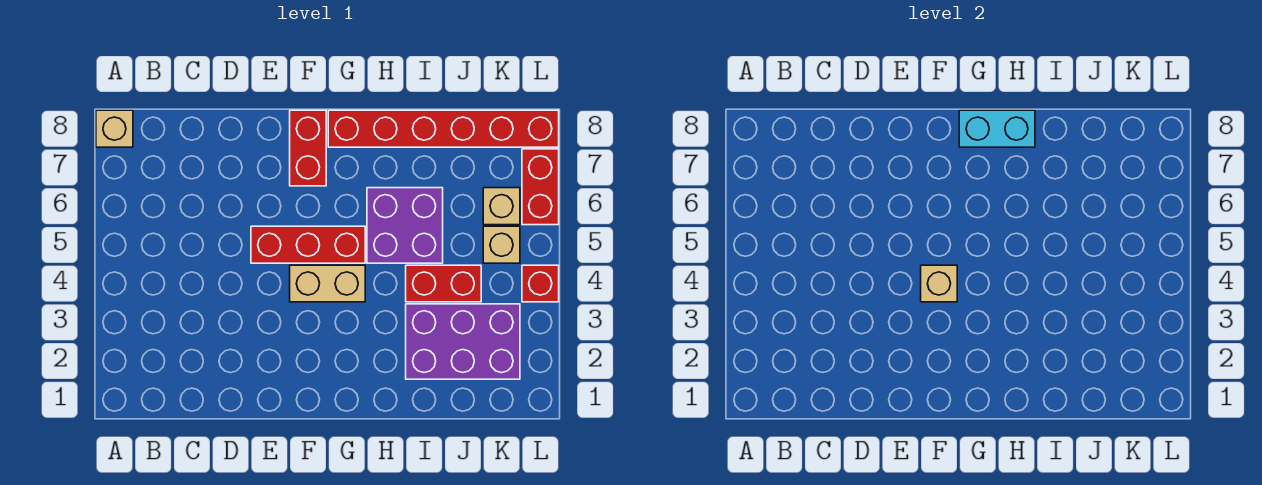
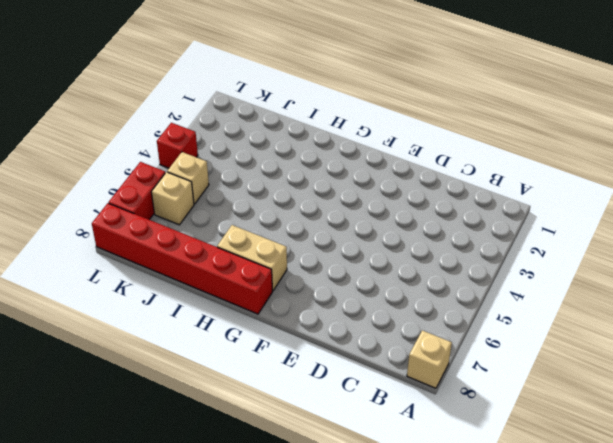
tan 1x2 brick [217,225,287,291] -> tan 1x2 brick moved to [290,265,365,302]
none -> red 1x3 brick [251,226,365,263]
none -> red 1x2 brick [290,110,326,186]
none -> purple 2x2 brick [367,188,443,263]

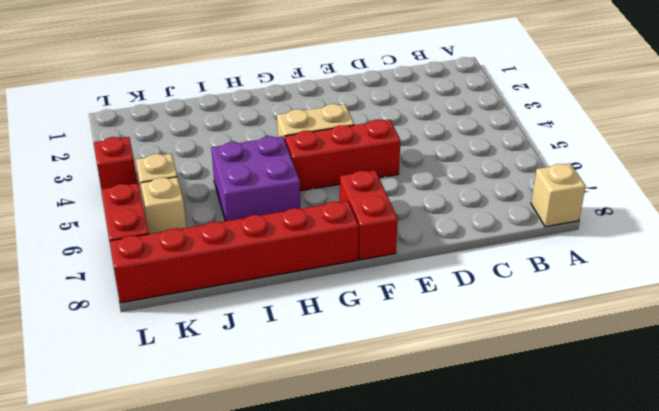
none -> purple 2x3 brick [406,304,520,379]
none -> red 1x2 brick [406,265,481,302]
none -> tan 1x1 brick [921,265,957,302]

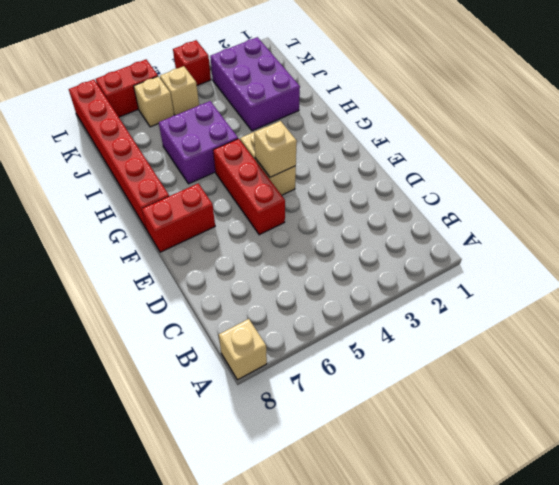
none -> red 1x2 brick [406,265,481,302]
none -> cyan 1x2 brick [959,110,1035,147]

